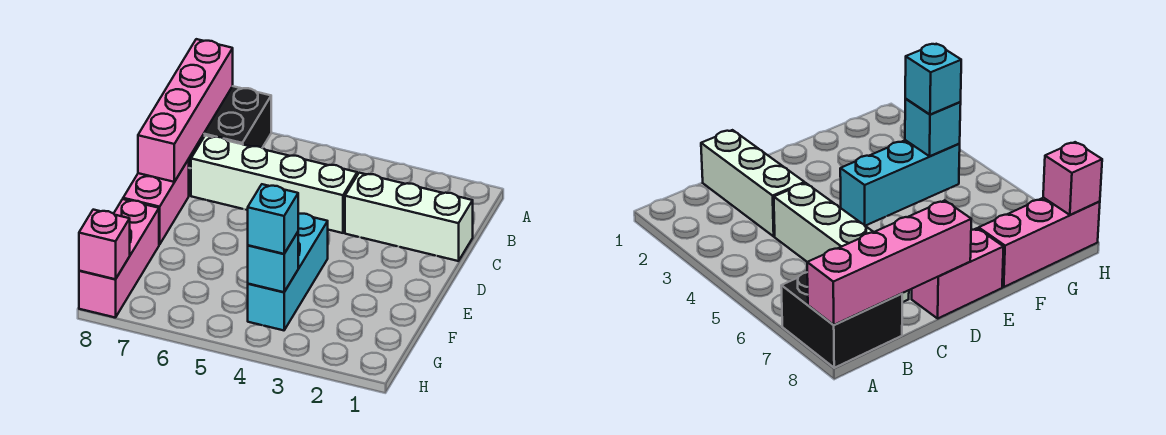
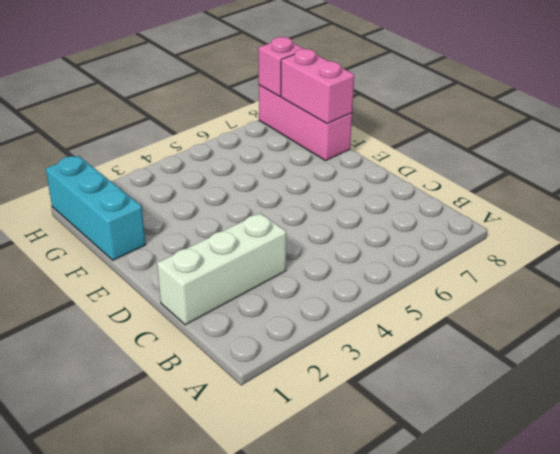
cyan 1x3 brick [46,156,146,260] -> cyan 1x3 brick moved to [248,214,328,330]
pink 1x2 brick [281,49,354,124] -> pink 1x2 brick moved to [123,160,189,245]
none -> black 2x2 brick [188,86,271,168]
none -> white 1x4 brick [191,135,357,233]

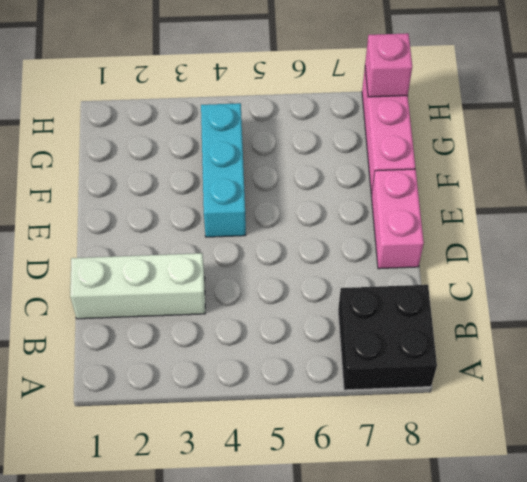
none -> white 1x4 brick [191,135,357,233]
none -> pink 1x4 brick [138,39,233,182]

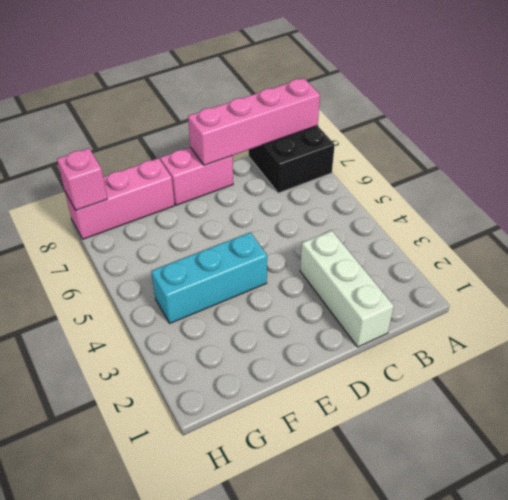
none -> white 1x4 brick [191,135,357,233]
none -> cyan 1x1 brick [248,232,298,292]

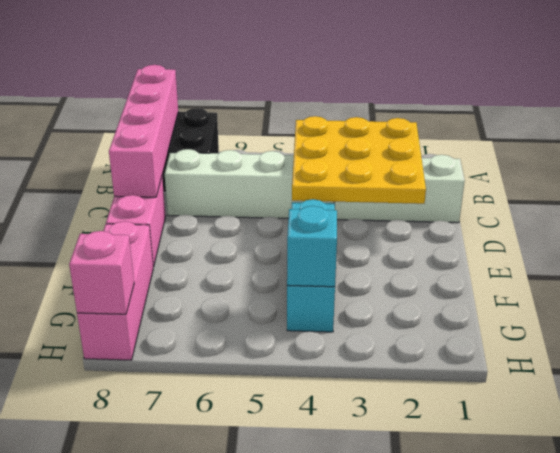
yellow 3x3 plate [292,116,426,204] -> none
none -> cyan 1x1 brick [248,184,298,254]

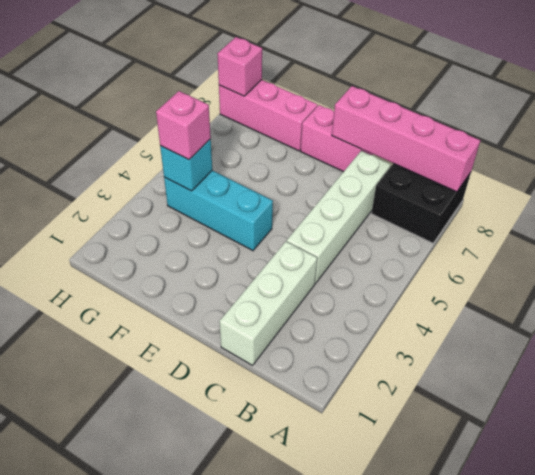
pink 1x1 brick [156,91,211,160] -> cyan 1x1 brick [248,184,298,254]

